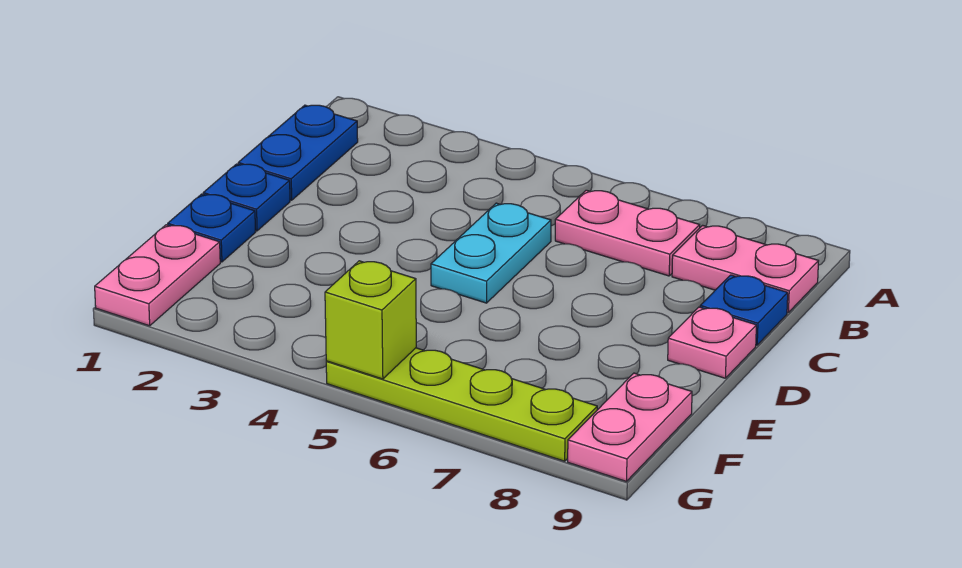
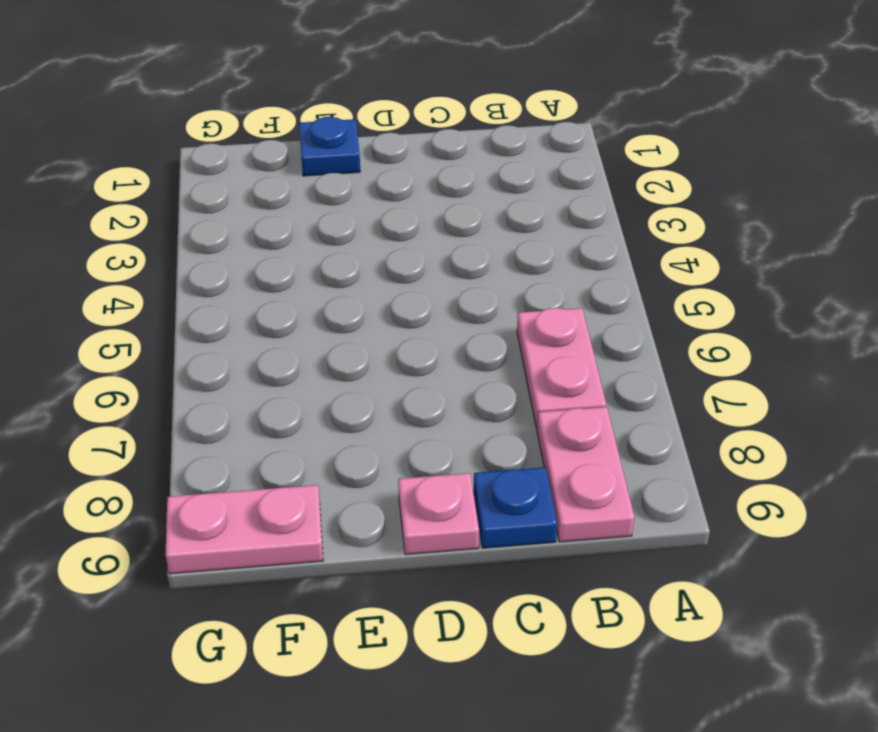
none -> blue 1x2 plate [238,105,358,200]
none -> cyan 1x2 plate [431,203,551,303]
none -> blue 1x1 plate [203,164,290,231]

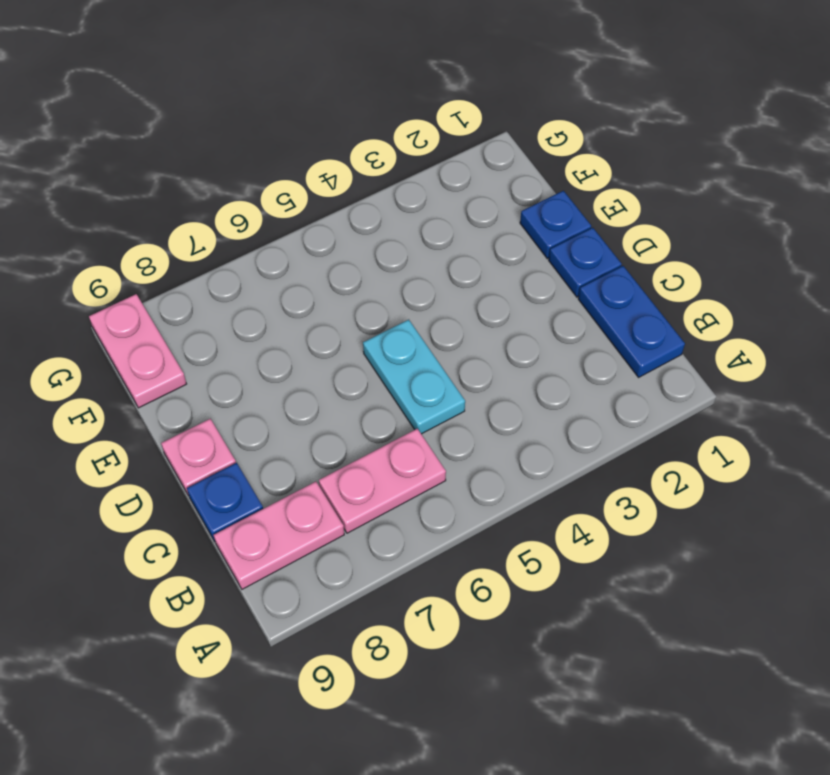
none -> pink 1x2 plate [95,225,220,326]
none -> lime 1x4 plate [326,348,597,461]
none -> lime 1x1 brick [325,261,416,379]

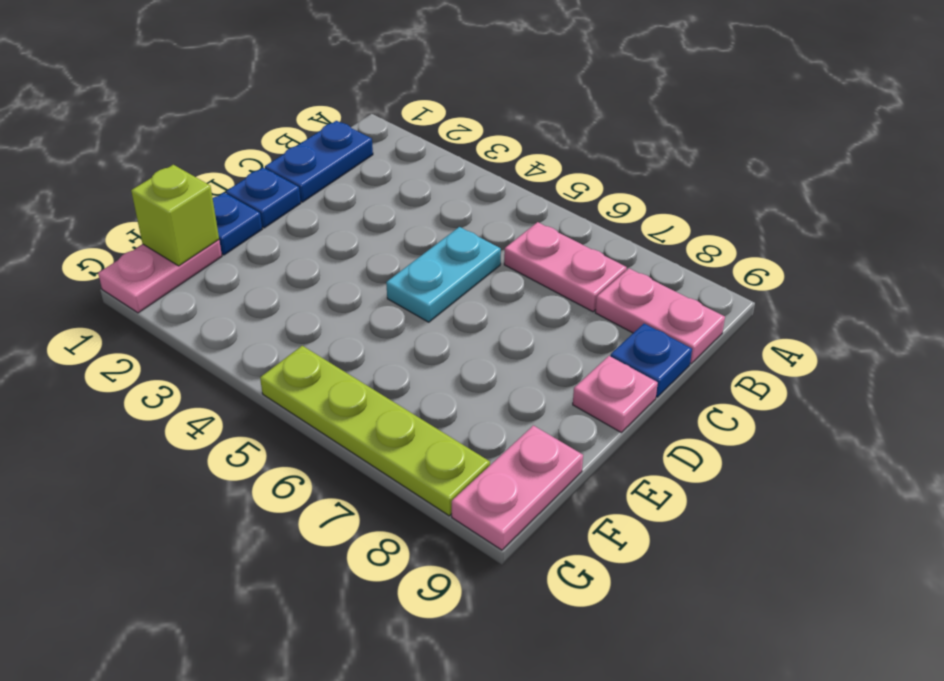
lime 1x1 brick [131,165,219,266] -> lime 1x1 brick moved to [325,261,416,379]

